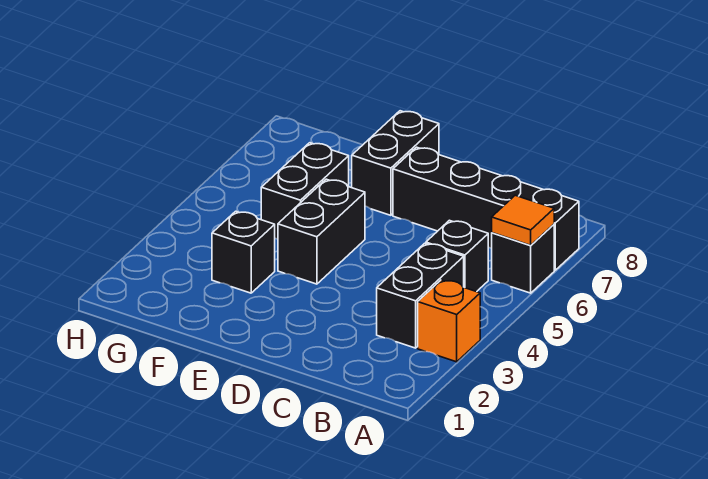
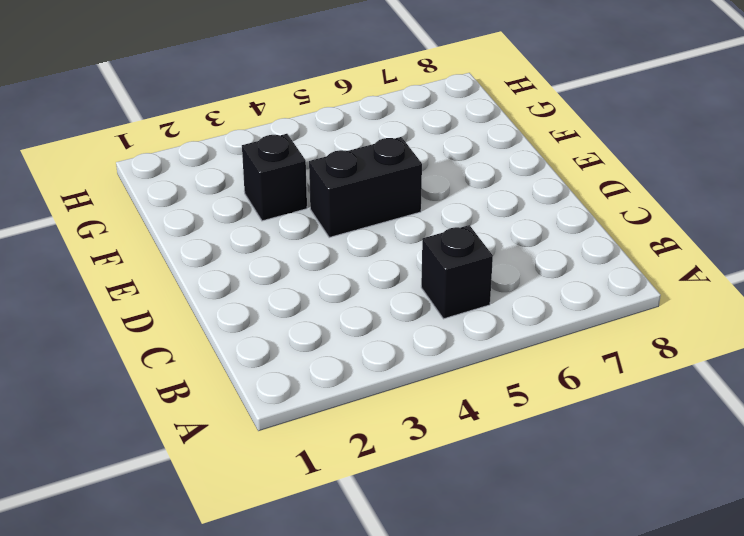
none -> orange 1x1 brick [418,280,480,362]
none -> black 1x1 brick [492,224,554,293]

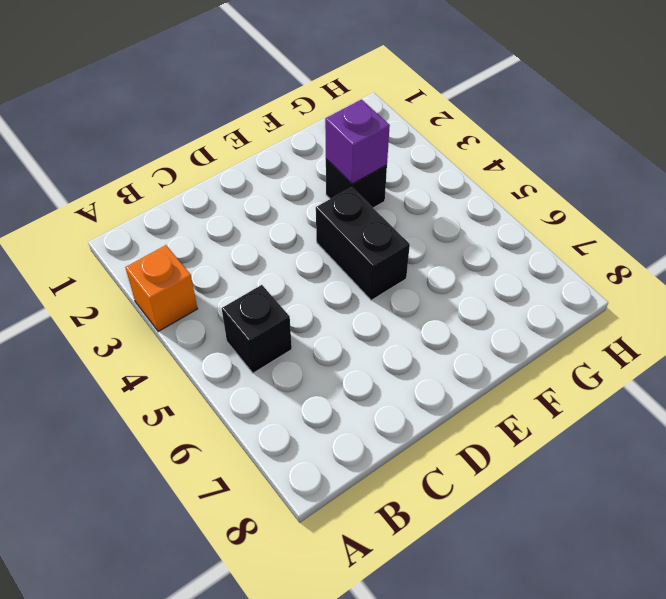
purple 1x1 brick [325,100,390,184] -> none
none -> black 1x1 brick [492,224,554,293]
none -> black 1x4 brick [393,147,579,270]

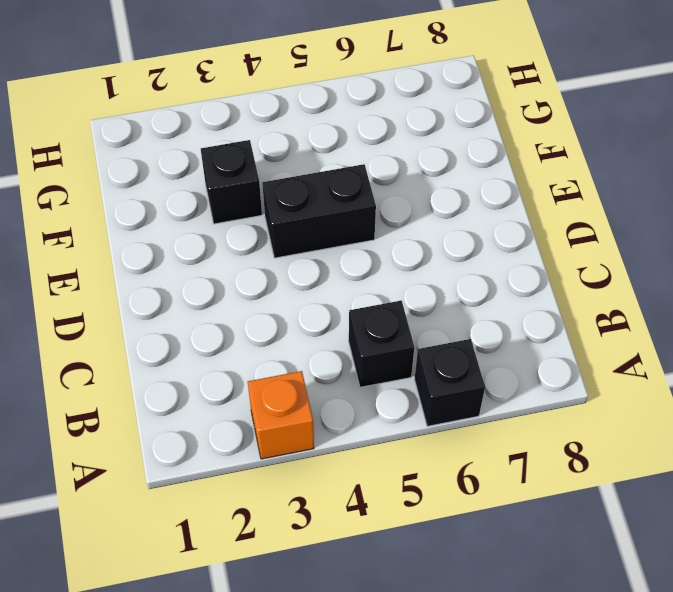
none -> black 1x4 brick [393,147,579,270]
none -> black 1x2 brick [377,243,464,348]

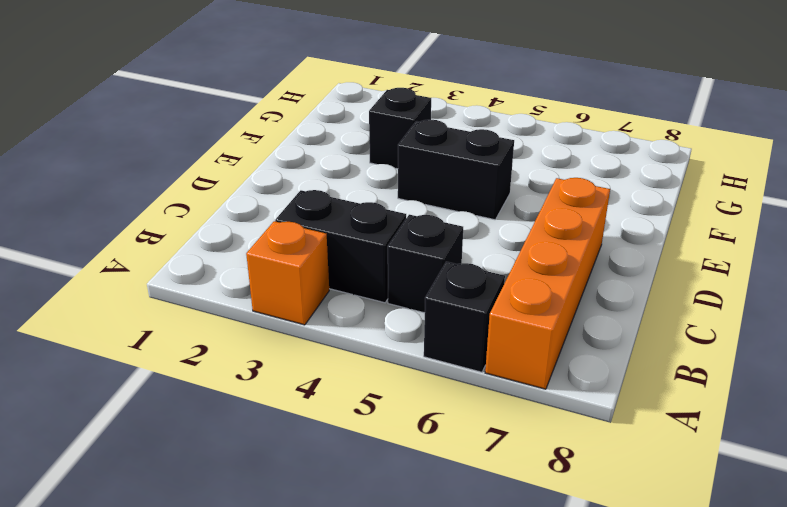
orange 1x4 brick [485,178,610,389] -> black 1x4 brick [393,147,579,270]
none -> black 1x2 brick [352,111,439,215]
none -> black 1x2 brick [261,143,349,239]

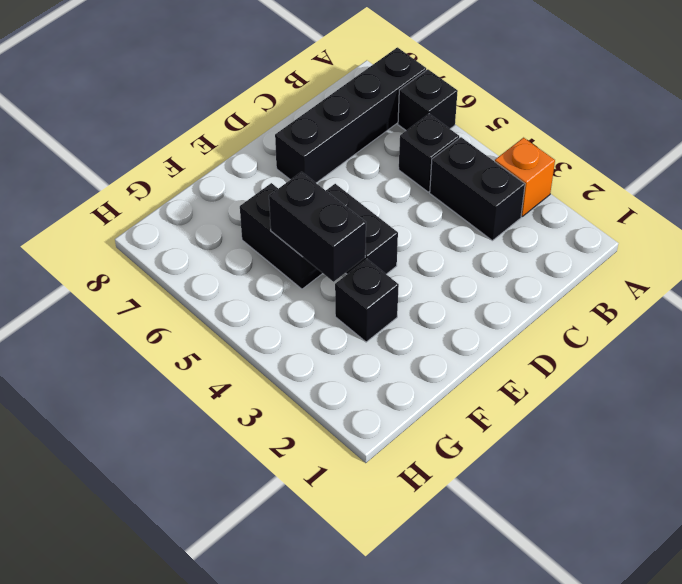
black 1x2 brick [269,172,366,282] -> black 1x2 brick moved to [352,111,439,215]
none -> orange 1x1 tile [492,195,554,245]

